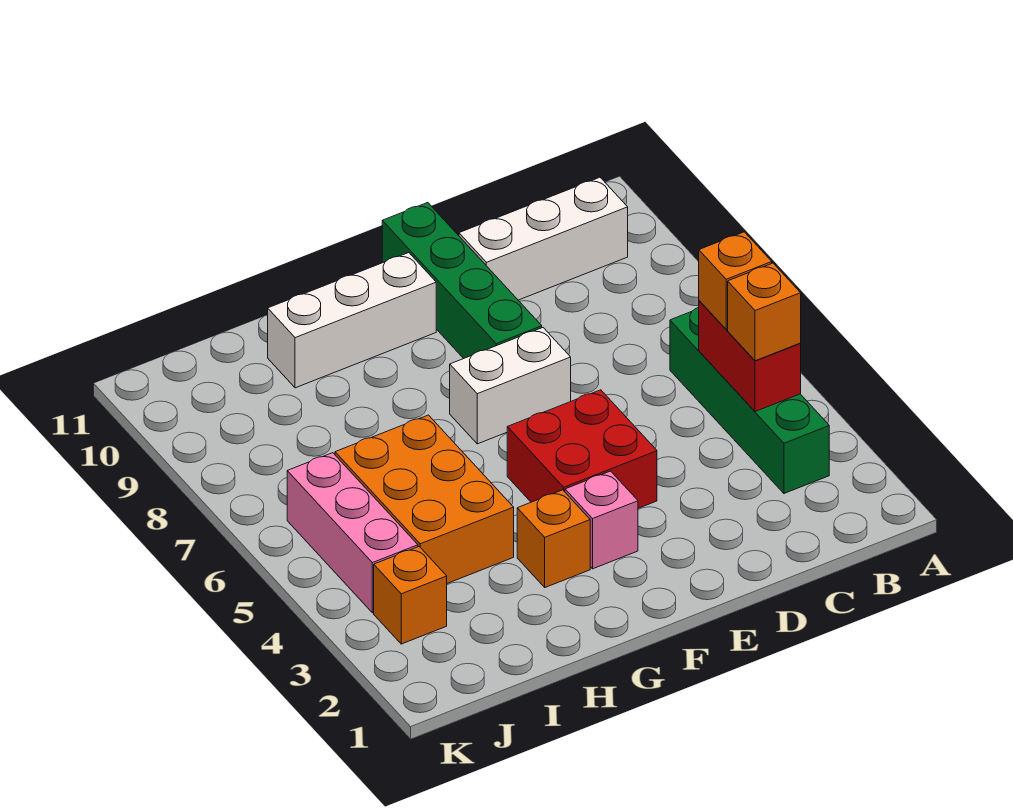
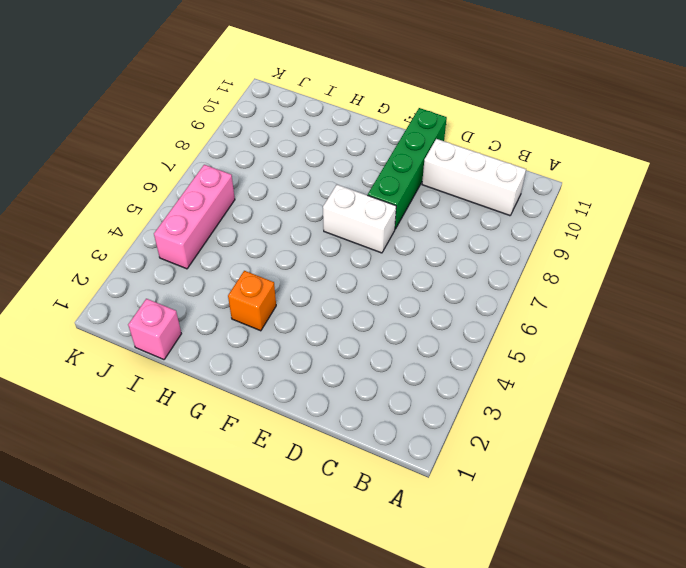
pink 1x1 brick [128,299,181,360] -> pink 1x1 brick moved to [565,471,638,569]
none -> green 1x4 brick [670,308,829,493]
none -> red 2x2 brick [507,390,657,508]
none -> white 1x3 brick [268,253,436,388]

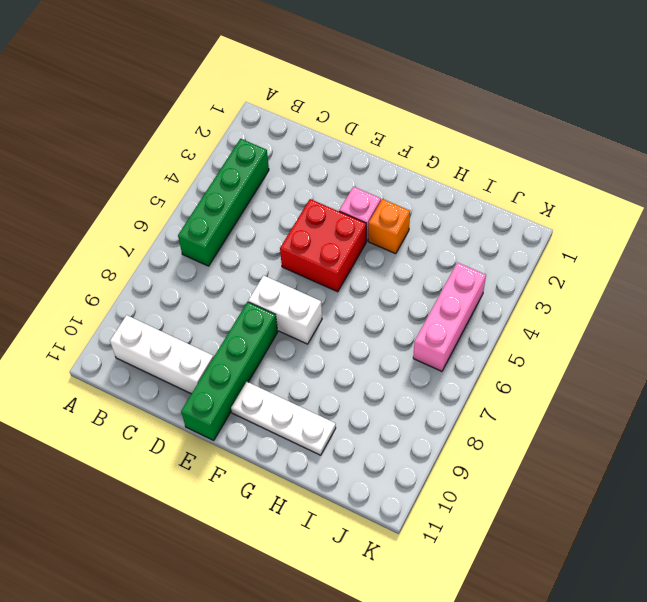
white 1x3 plate [231,382,336,455] -> white 1x3 brick [268,253,436,388]
none -> orange 2x3 brick [335,415,514,583]
none -> orange 1x1 brick [374,547,447,644]
none -> red 1x2 brick [699,301,801,412]

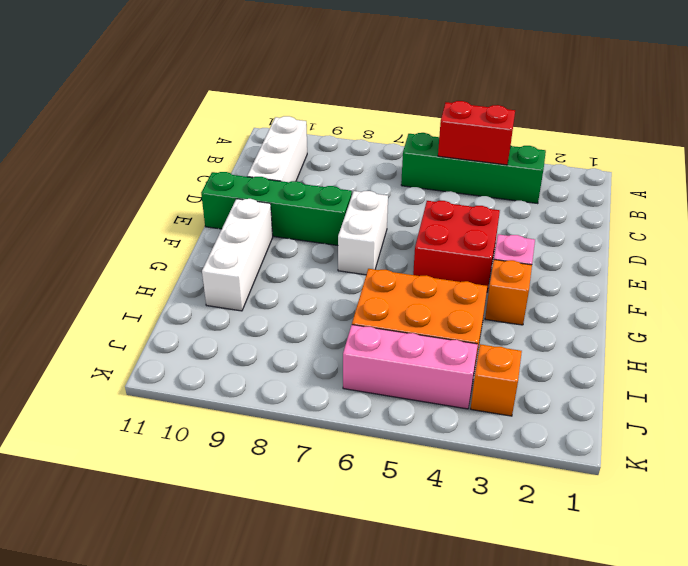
none -> orange 1x1 brick [728,263,801,361]
none -> orange 1x1 brick [699,232,772,329]

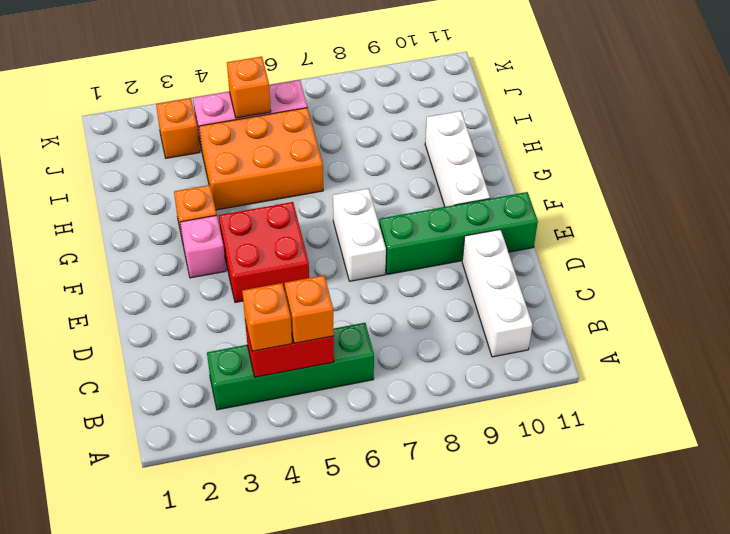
orange 1x1 brick [227,56,271,118] -> none

